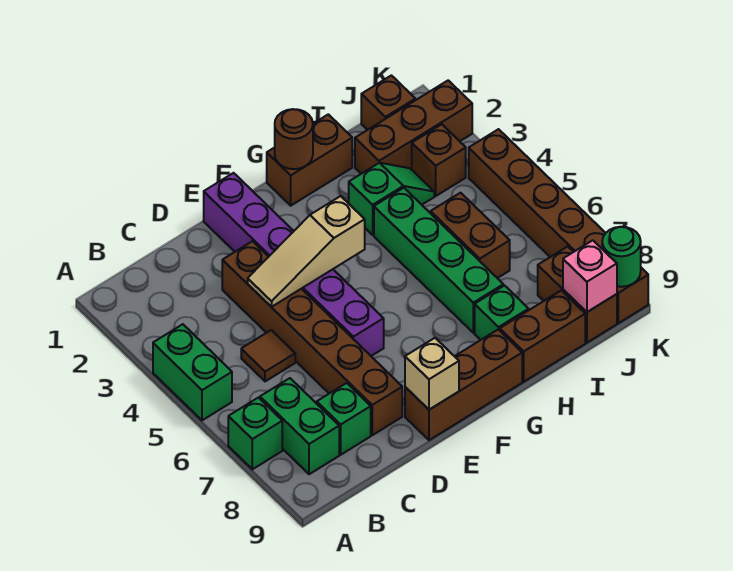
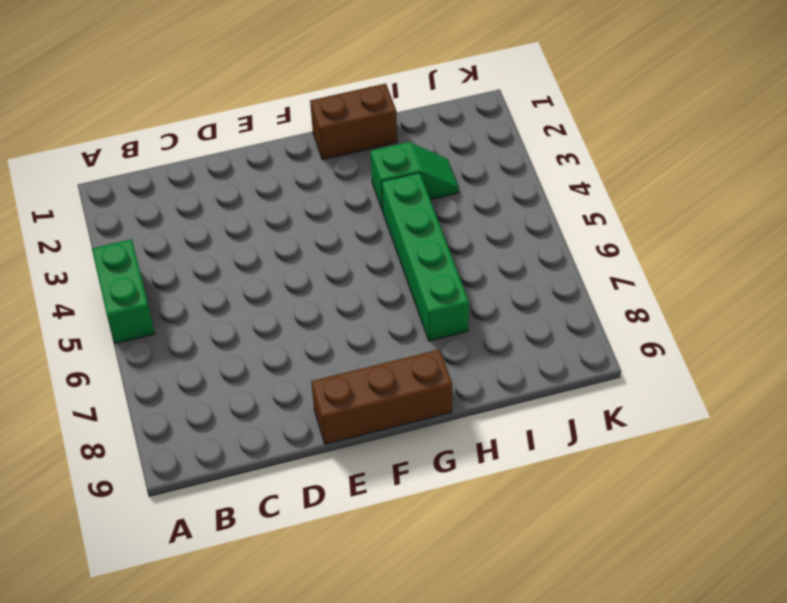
none -> green 1x1 brick [228,398,282,469]
none -> green 1x2 brick [260,378,339,474]
none -> brown 1x1 tile [241,330,295,381]

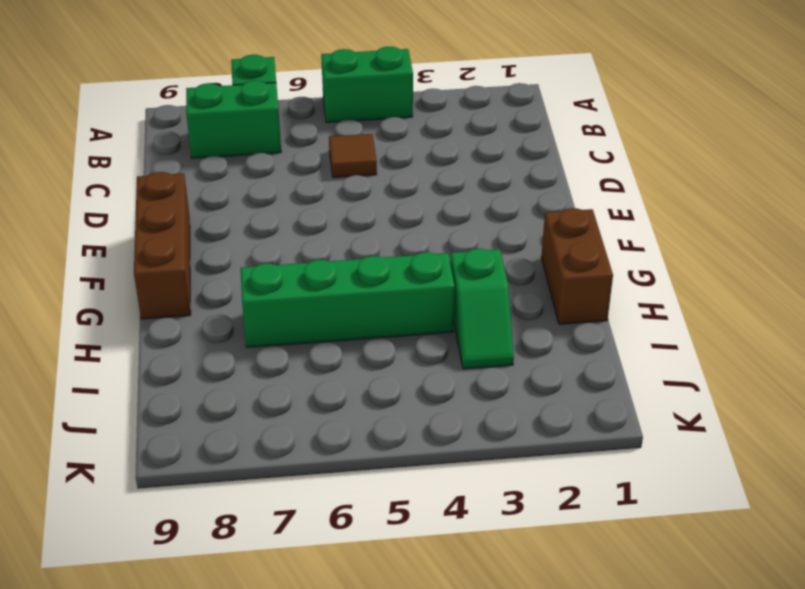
none -> green 1x1 brick [317,383,371,455]
none -> brown 1x6 brick [222,241,402,435]
none -> purple 1x6 brick [204,173,384,356]

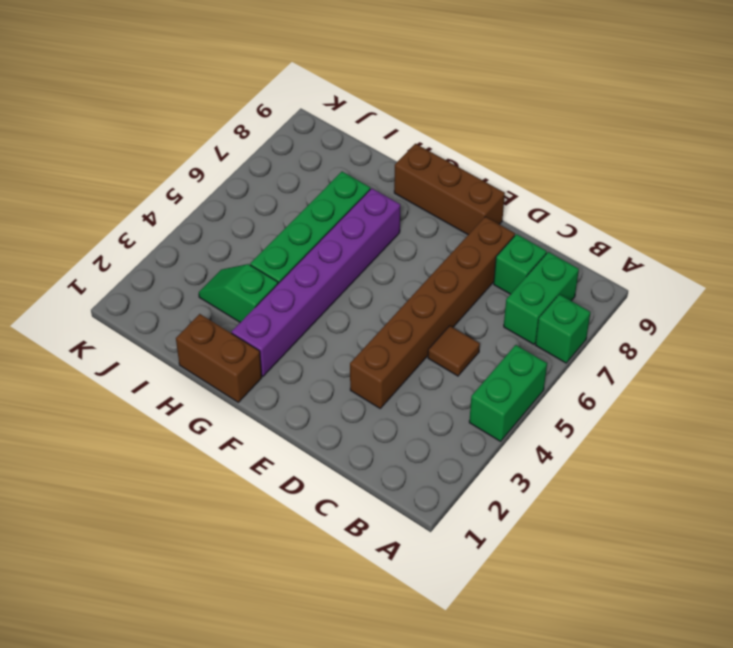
purple 1x6 brick [232,188,400,377] -> purple 1x6 brick moved to [204,173,384,356]
none -> green 1x1 brick [475,286,529,340]
none -> brown 1x2 brick [500,290,585,382]
none -> brown 1x3 brick [355,80,472,174]

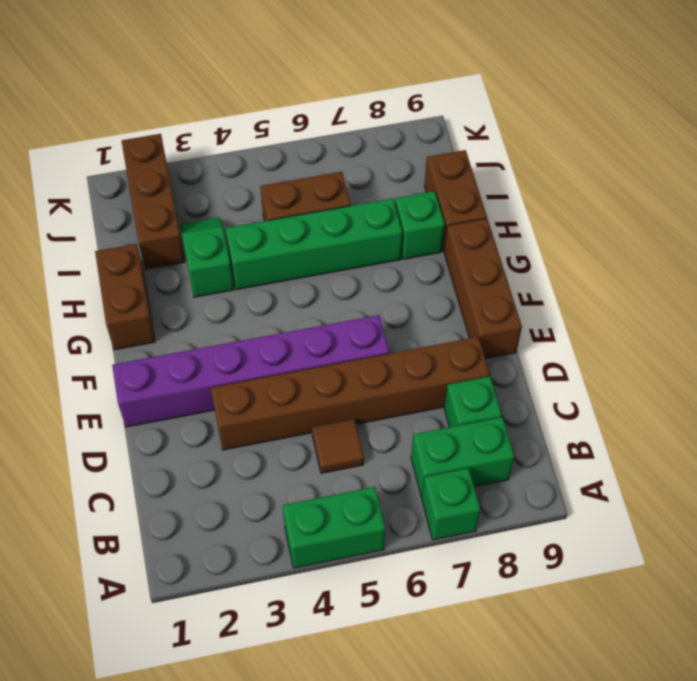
none -> brown 1x1 brick [361,75,415,130]
none -> brown 1x1 brick [412,124,466,196]
none -> brown 1x2 brick [538,247,617,343]

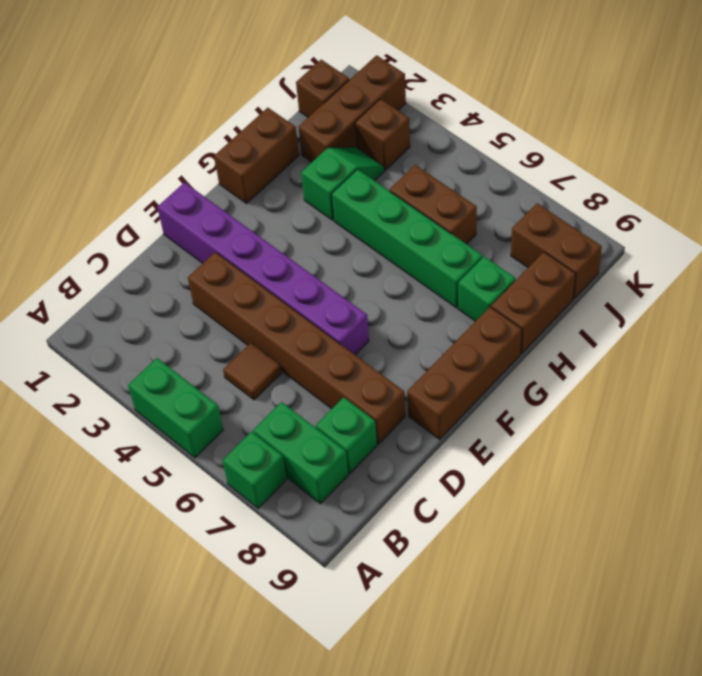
none -> brown 1x6 brick [469,129,648,323]
none -> tan 1x3 slope [248,196,365,307]
none -> tan 1x1 brick [405,338,459,410]

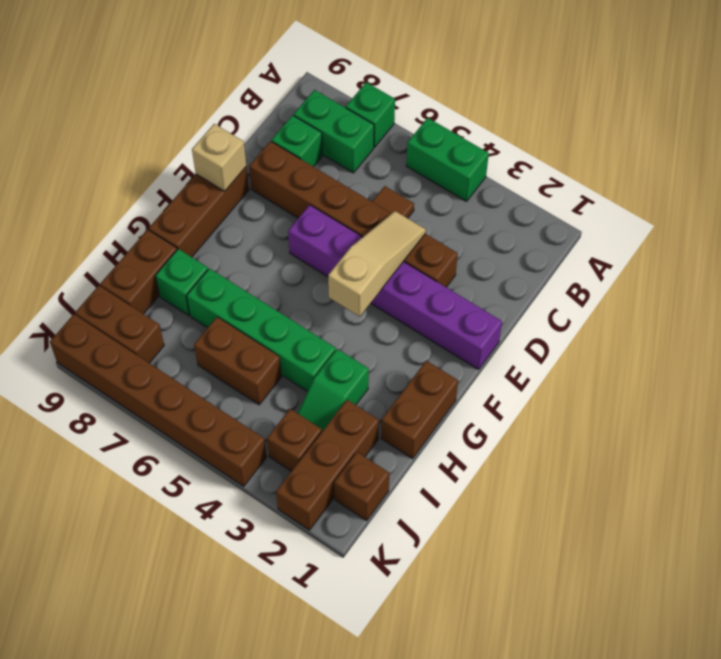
none -> brown 1x1 round brick [275,109,313,169]
none -> pink 1x1 brick [563,240,617,312]
none -> green 1x1 round brick [602,227,641,287]

